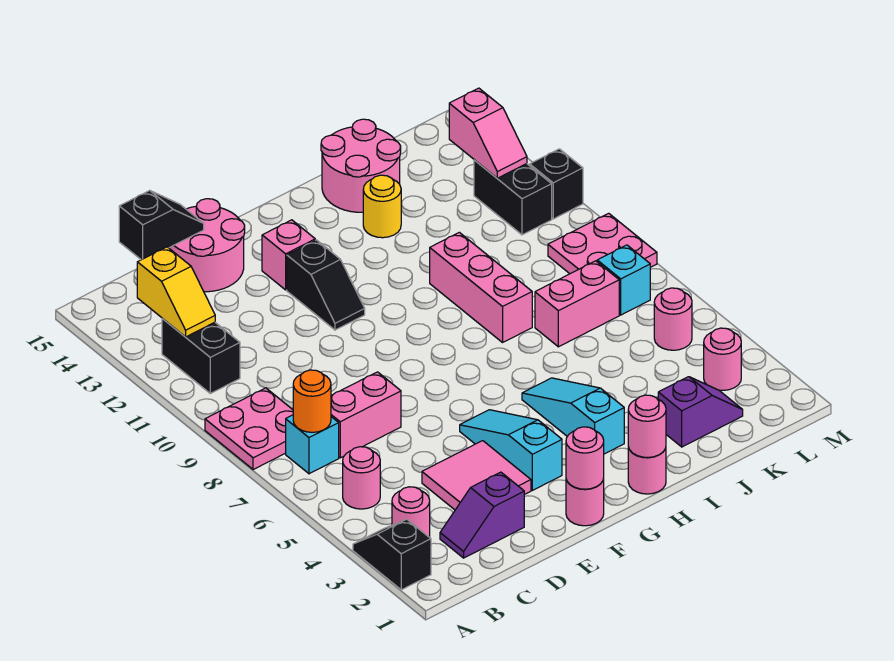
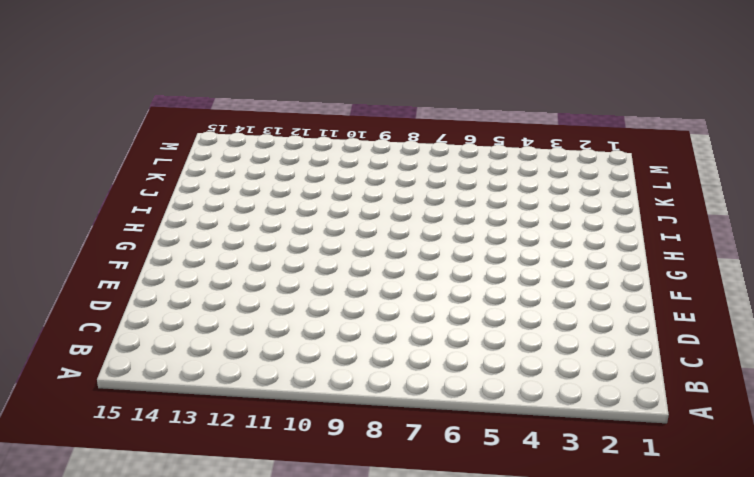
none -> black 1x2 slope [353,519,431,590]
none -> pink 2x2 plate [205,388,293,470]
none -> pink 1x1 round brick [392,487,430,538]
none -> pink 1x1 round brick [343,447,380,509]

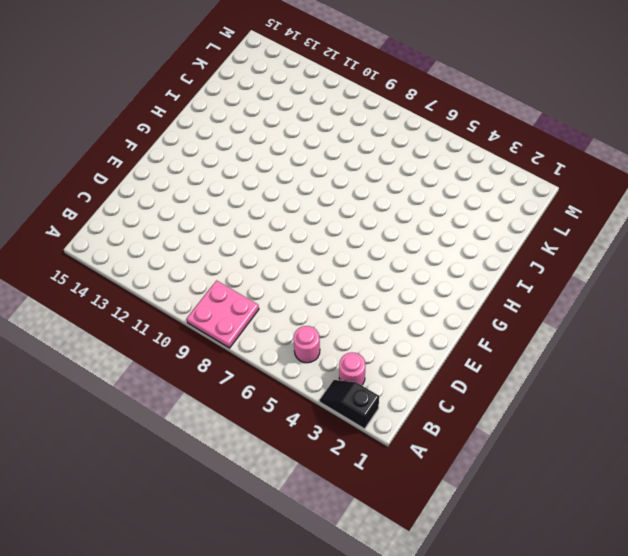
none -> cyan 1x1 brick [286,415,339,474]
none -> black 1x2 brick [162,319,240,393]
none -> purple 1x2 slope [440,472,524,558]
none -> pink 1x2 brick [331,372,401,458]

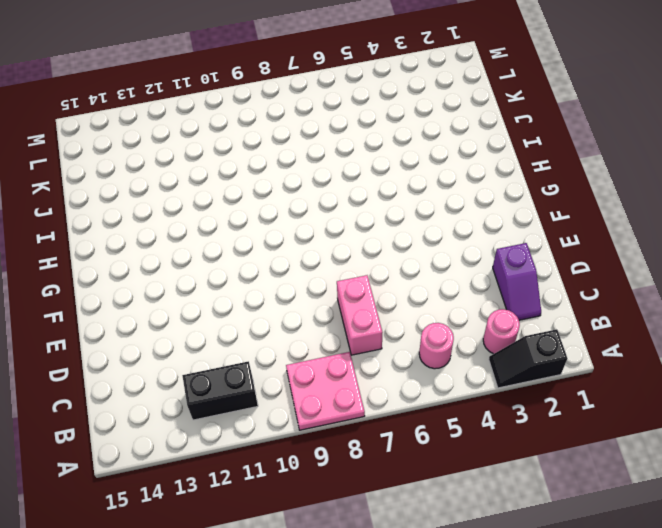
none -> cyan 1x1 brick [286,415,339,474]
none -> pink 2x2 tile [422,441,531,510]
none -> pink 2x2 round brick [169,199,245,292]
none -> pink 1x1 round brick [566,479,604,526]

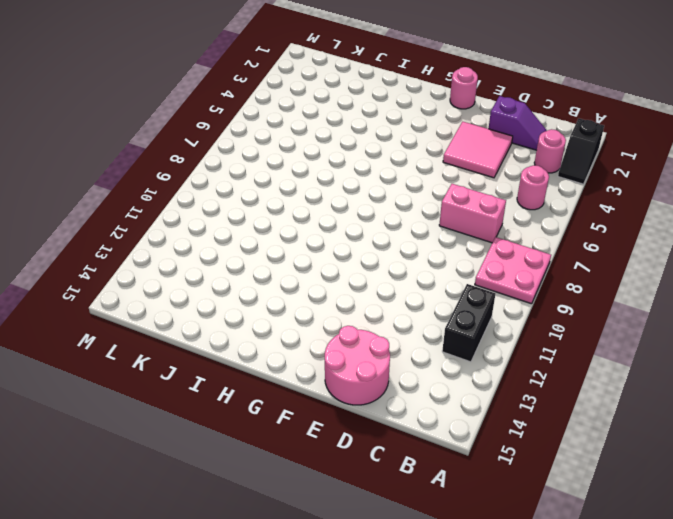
none -> cyan 1x1 brick [286,415,339,474]
none -> cyan 1x3 slope [460,410,562,490]
none -> black 1x2 slope [287,240,365,330]
none -> pink 1x1 brick [262,220,315,290]

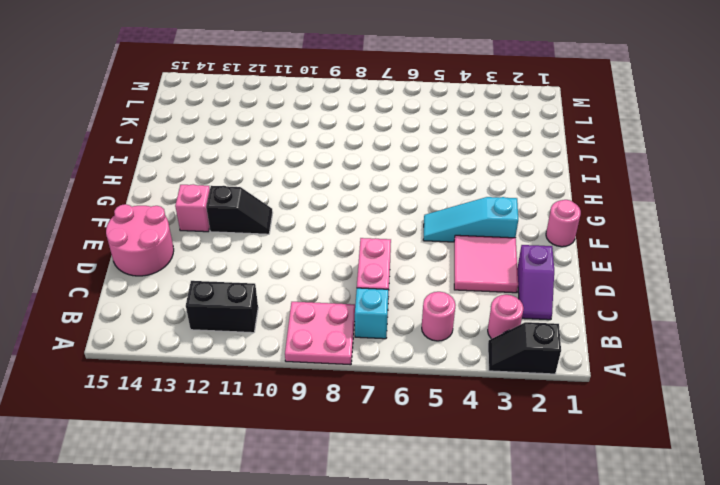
none -> pink 1x1 round brick [628,447,666,494]
none -> cyan 1x3 slope [522,378,624,454]
none -> pink 1x3 brick [430,232,532,342]
none -> yellow 1x1 round brick [363,175,401,238]

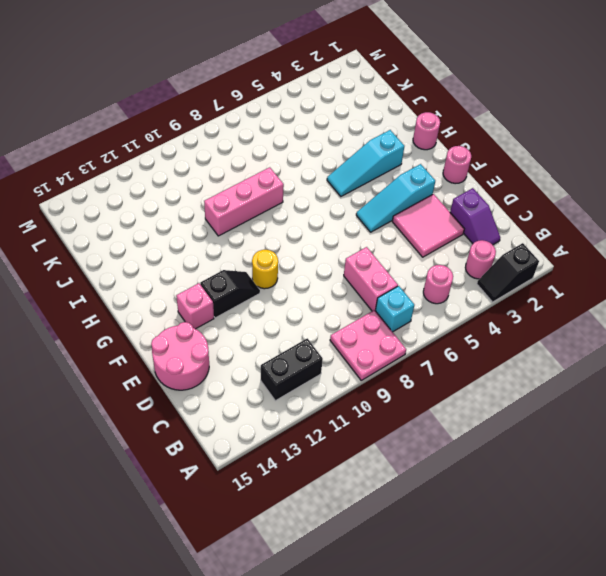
yellow 1x1 round brick [252,250,278,289] -> yellow 1x1 round brick moved to [363,175,401,238]
none -> pink 2x2 round brick [321,119,401,212]
none -> purple 1x2 slope [658,377,743,447]
none -> pink 1x2 brick [535,261,619,347]
none -> pink 1x1 round brick [704,328,741,390]

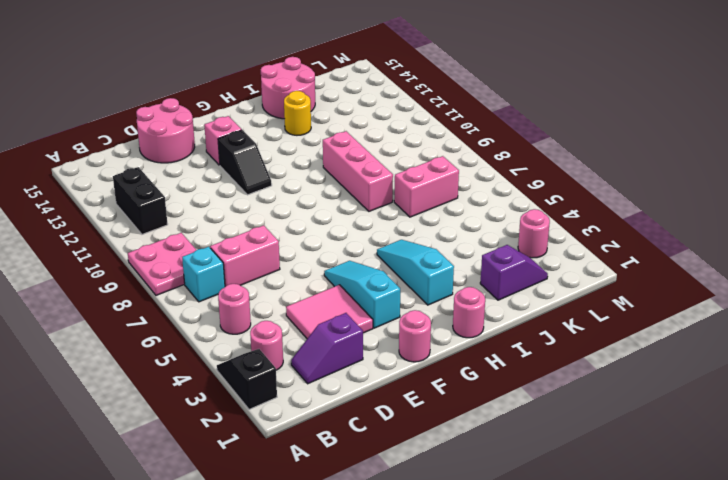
none -> pink 1x1 round brick [654,288,692,350]
none -> cyan 1x1 brick [597,245,650,315]
none -> pink 2x2 plate [548,213,657,274]
none -> black 1x2 brick [474,160,552,235]

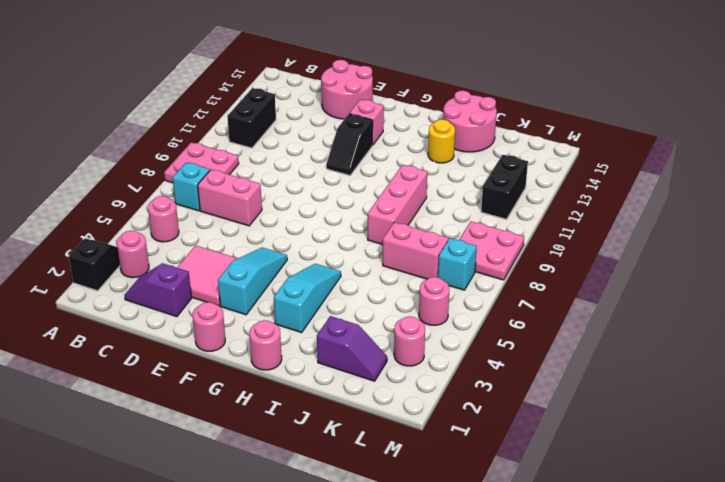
none -> black 1x1 brick [530,149,583,219]
none -> orange 1x1 round brick [293,370,331,432]
none -> yellow 1x2 slope [137,247,215,337]
none -> black 1x2 slope [119,190,204,260]

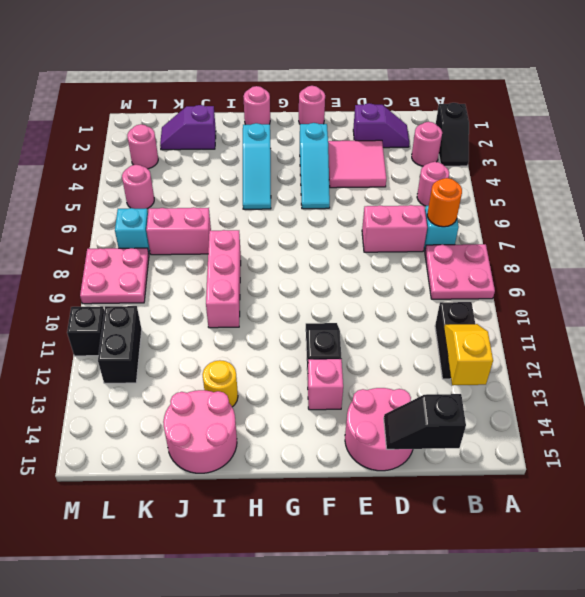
none -> pink 1x1 round brick [566,427,604,489]
none -> pink 1x1 round brick [628,395,666,457]
none -> pink 1x2 slope [449,88,527,178]

